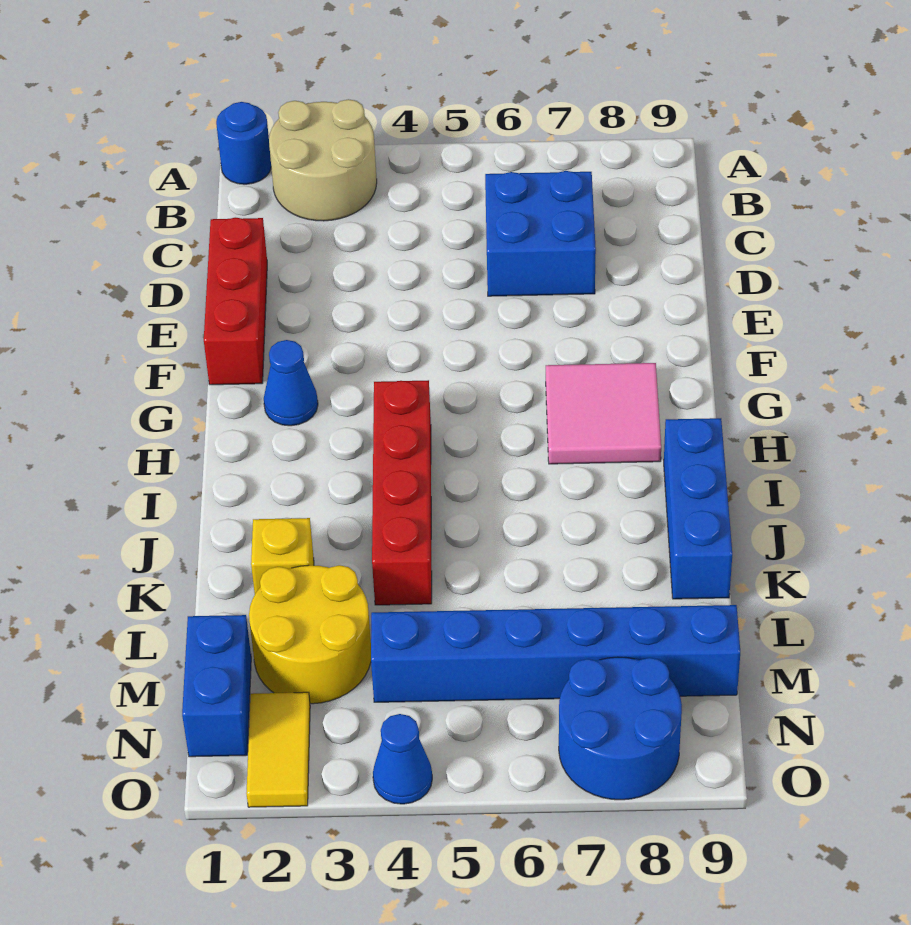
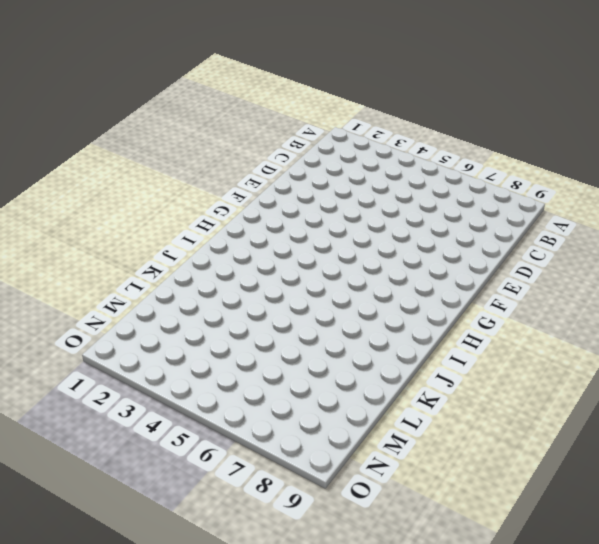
none -> blue 1x1 round brick [216,102,271,184]
none -> tan 2x2 round brick [269,99,377,221]
none -> blue 2x2 brick [485,171,596,296]

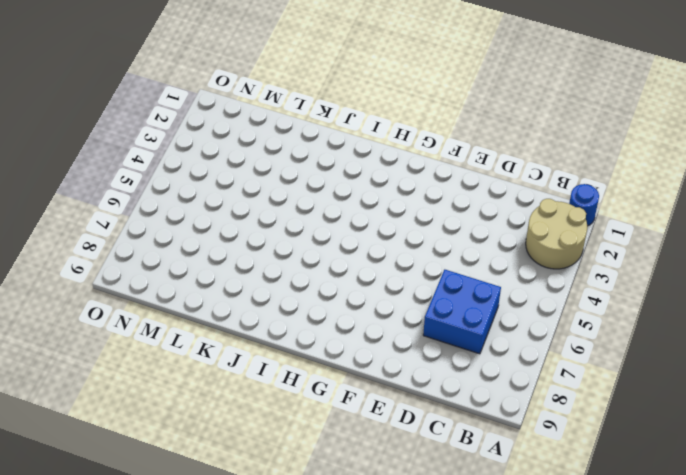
none -> red 1x3 brick [204,218,267,385]
none -> blue 1x1 cone [264,340,318,426]
none -> pink 2x2 tile [546,363,661,464]

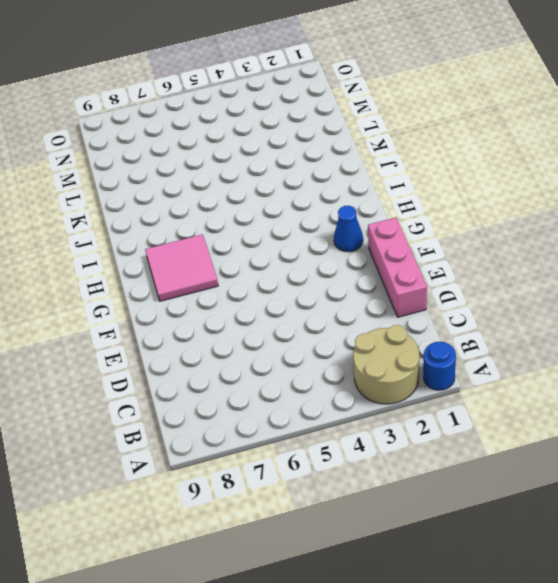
pink 1x3 brick [368,218,427,317] -> red 1x3 brick [204,218,267,385]
none -> blue 2x2 brick [485,171,596,296]
none -> red 1x4 brick [372,380,432,605]
none -> blue 1x3 brick [664,418,732,599]

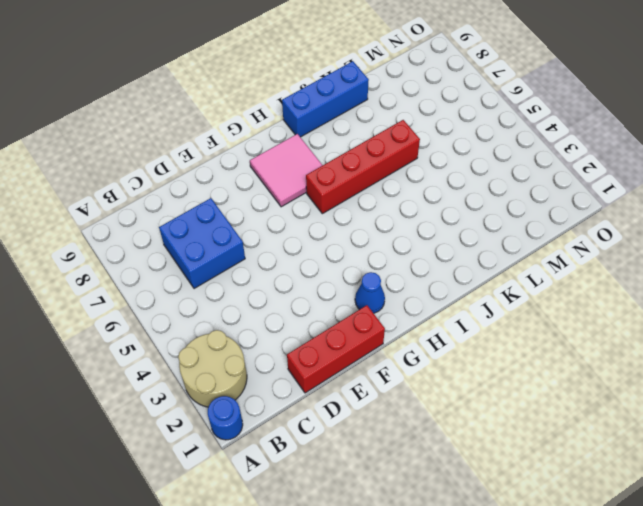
red 1x4 brick [306,120,420,214] -> red 1x4 brick moved to [372,380,432,605]
none -> yellow 1x1 brick [251,518,314,594]
none -> yellow 2x2 round brick [249,565,371,704]
none -> blue 1x2 brick [182,615,251,757]

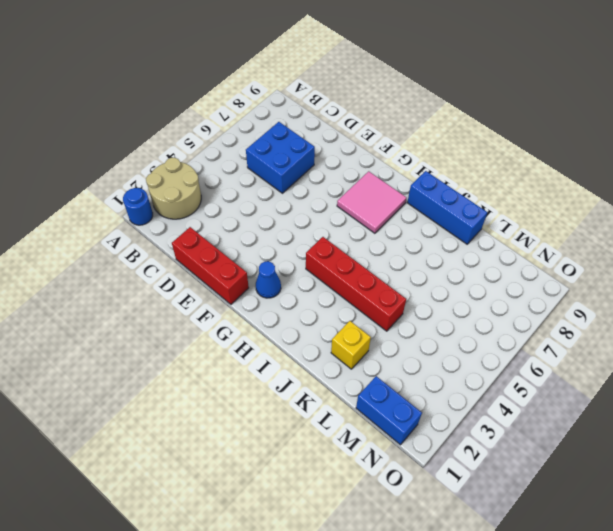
none -> yellow 2x2 round brick [249,565,371,704]
none -> blue 1x6 brick [371,605,740,702]
none -> yellow 1x2 tile [246,692,310,807]

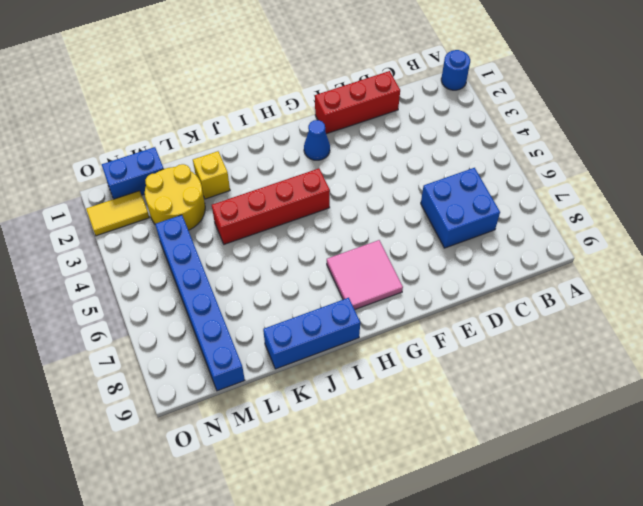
none -> tan 2x2 round brick [269,99,377,221]
none -> blue 2x2 round brick [559,657,682,800]
none -> blue 1x1 cone [373,714,432,804]

